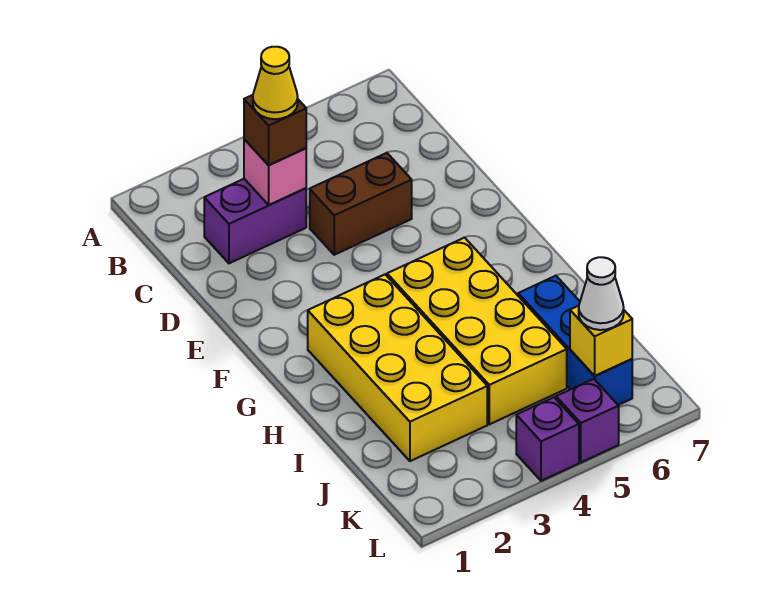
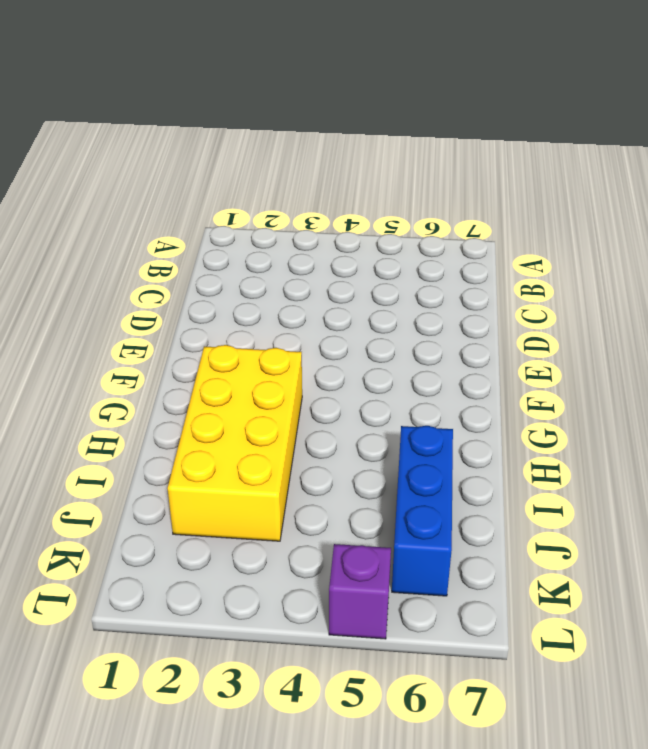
none -> purple 1x2 brick [204,179,306,263]
none -> brown 1x2 brick [310,153,412,255]
none -> yellow 2x4 brick [387,238,567,424]

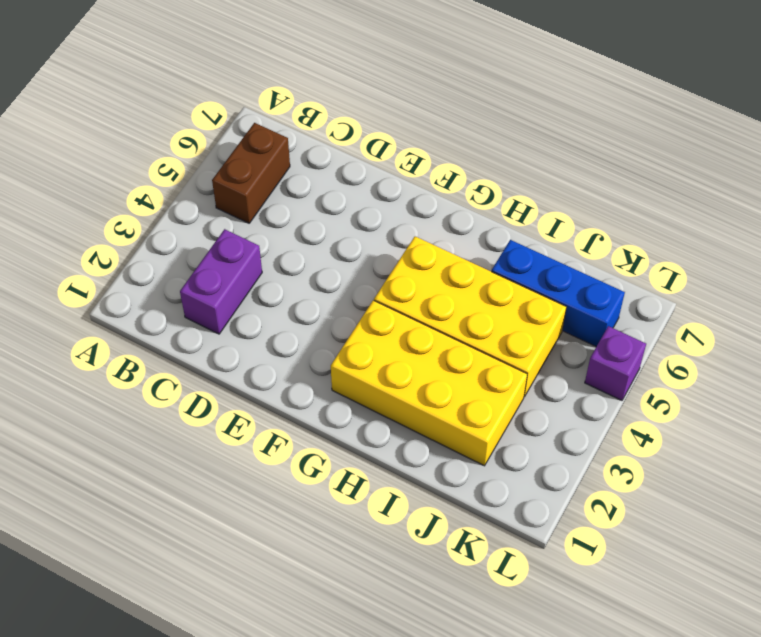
brown 1x2 brick [212,123,290,223] -> brown 1x2 brick moved to [310,153,412,255]
none -> purple 1x1 brick [516,397,579,481]
none -> pink 1x1 brick [244,139,306,205]
none -> yellow 1x1 brick [570,306,632,376]

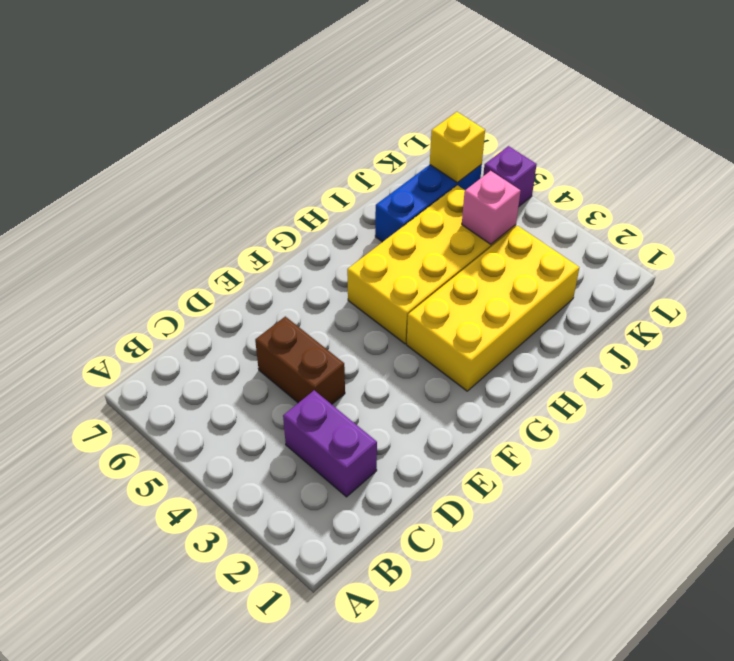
pink 1x1 brick [462,171,520,244] -> pink 1x1 brick moved to [244,139,306,205]
none -> purple 1x1 brick [516,397,579,481]
none -> brown 1x1 brick [244,95,306,165]
none -> white 1x1 cone [579,257,624,330]

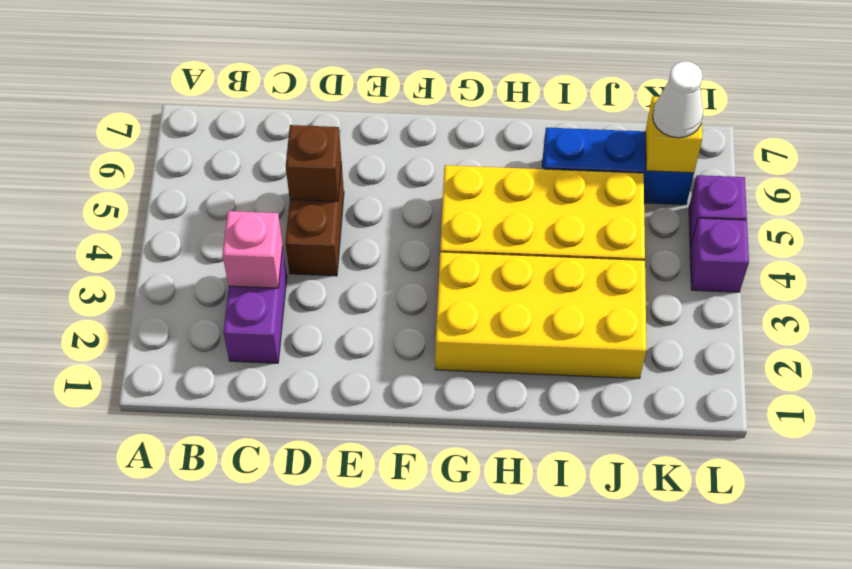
brown 1x1 brick [286,125,341,201] -> brown 1x1 brick moved to [244,95,306,165]
none -> yellow 1x1 cone [253,47,298,119]

